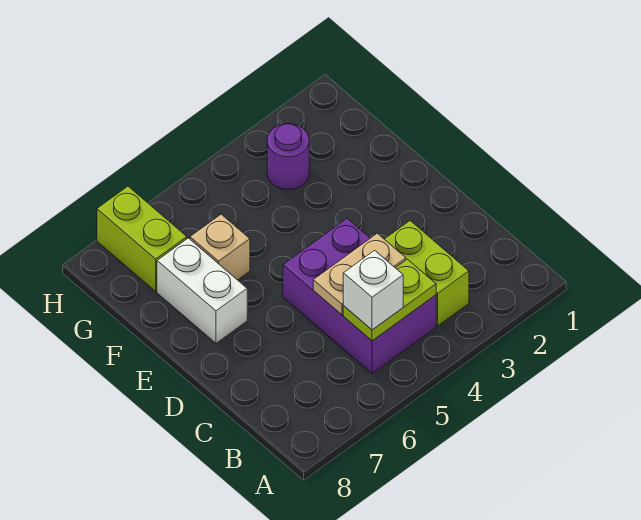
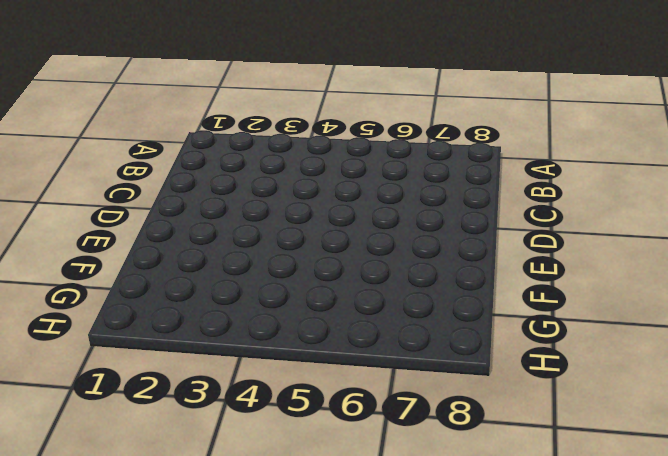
none -> lime 1x2 brick [385,221,469,326]
none -> purple 2x3 brick [283,219,436,373]

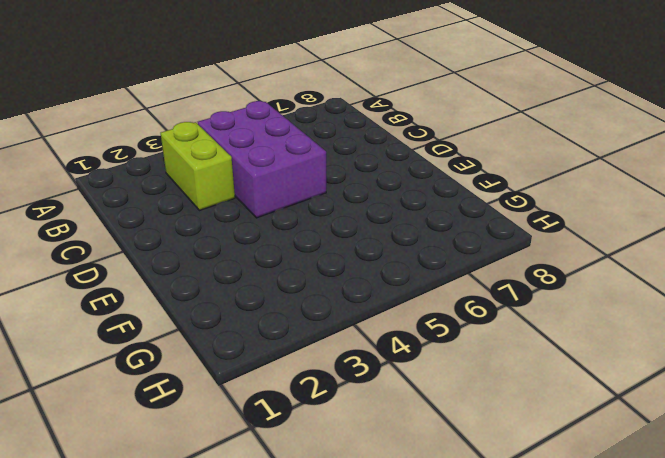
none -> white 1x2 brick [157,238,247,343]
none -> tan 1x1 brick [190,214,250,280]

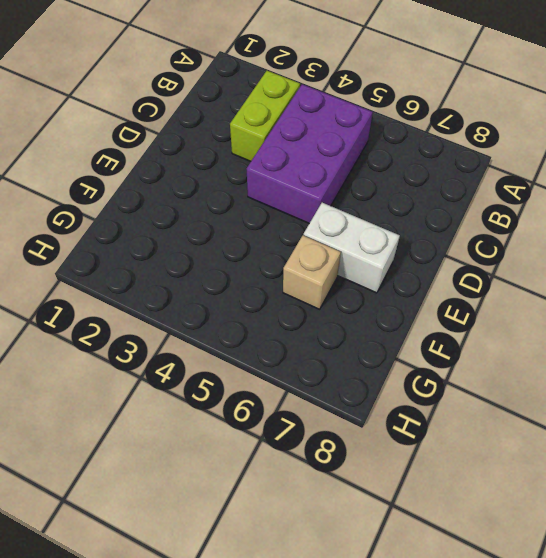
white 1x2 brick [304,203,400,293] -> white 1x2 brick turned to [157,238,247,343]
none -> purple 1x1 round brick [267,124,309,189]
none -> lime 1x2 brick [97,186,187,291]

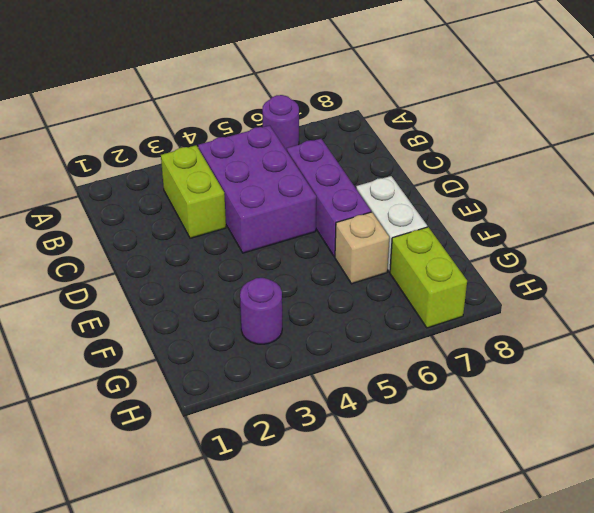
purple 1x1 round brick [262,95,299,151] -> none
purple 1x3 brick [287,139,371,257] -> none
none -> lime 1x2 plate [343,259,436,341]
none -> tan 1x2 plate [313,233,406,315]

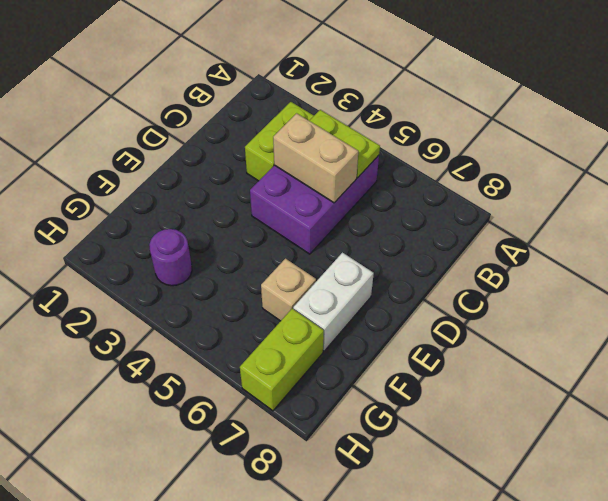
tan 1x2 brick [273,113,358,203] -> tan 1x2 plate [313,233,406,315]
none -> white 1x1 brick [343,250,403,330]

